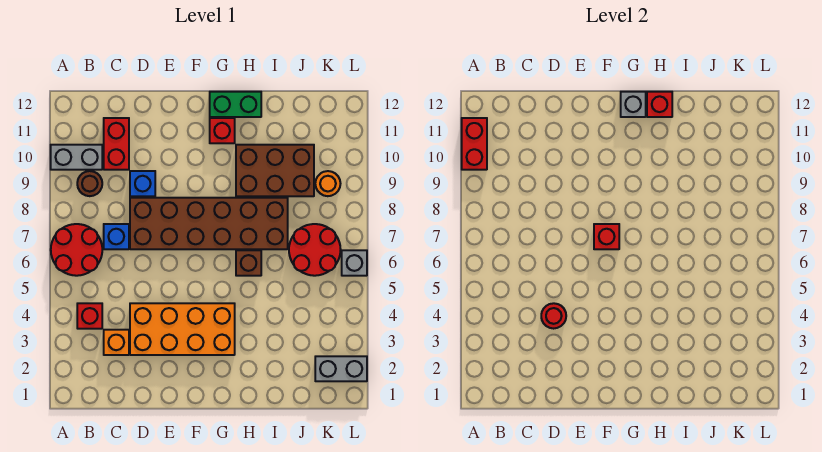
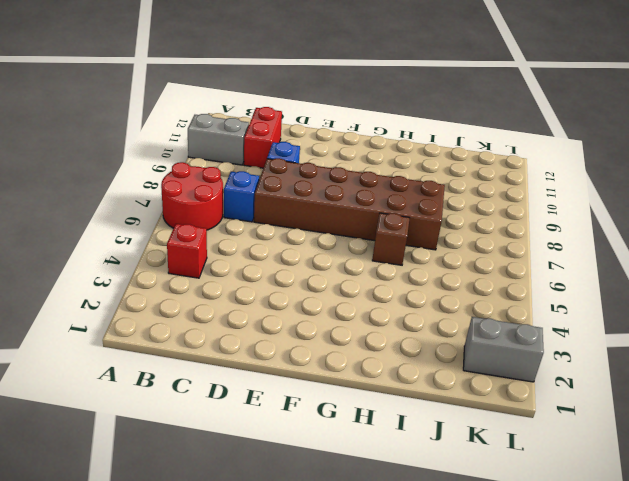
none -> brown 1x1 round brick [77,171,102,196]
none -> orange 1x1 brick [104,330,129,355]
none -> orange 2x4 brick [130,303,235,355]

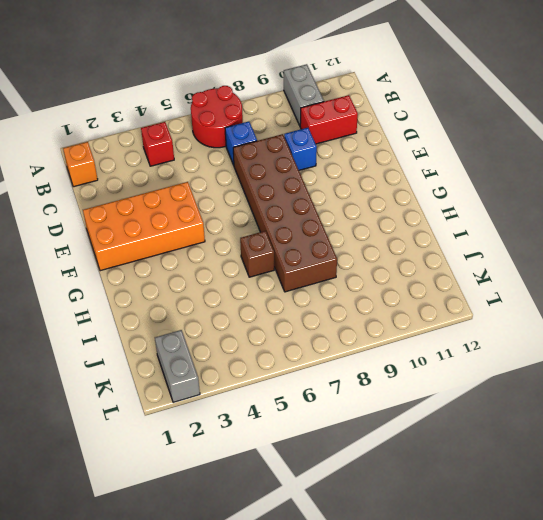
orange 1x1 brick [63,142,98,187] -> orange 1x1 brick moved to [104,330,129,355]
orange 2x4 brick [83,182,205,271] -> orange 2x4 brick turned to [130,303,235,355]
none -> brown 1x1 round brick [77,171,102,196]
none -> red 1x1 brick [210,118,235,143]
none -> green 1x2 brick [210,92,261,117]

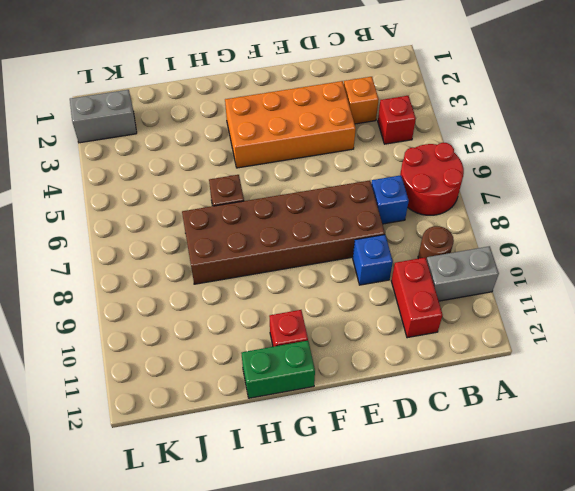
none -> brown 2x3 brick [236,145,314,196]
none -> red 2x2 round brick [289,224,341,276]
none -> orange 1x1 round brick [315,171,341,196]

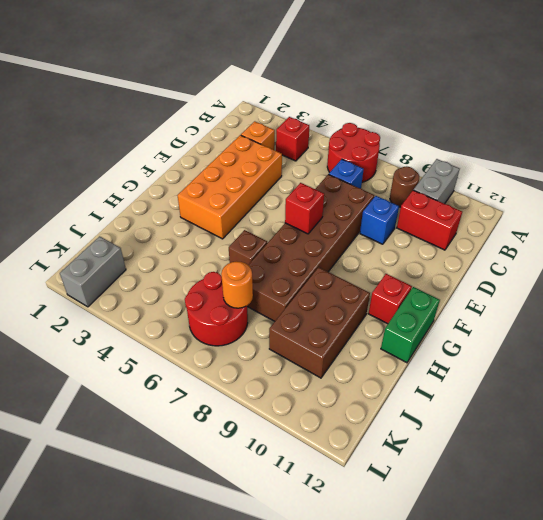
orange 1x1 round brick [221,262,253,308] -> orange 1x1 round brick moved to [315,171,341,196]
none -> grey 1x1 brick [342,250,367,276]
none -> red 1x2 brick [462,118,487,170]
none -> red 1x1 round brick [541,303,566,329]

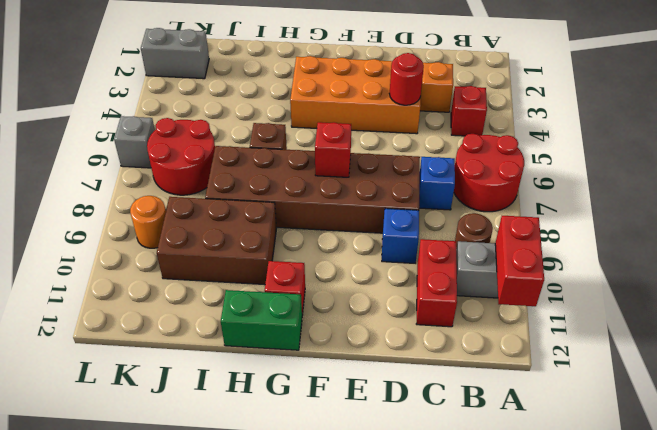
none -> grey 1x1 brick [621,92,646,117]
none -> red 1x1 brick [647,92,672,117]

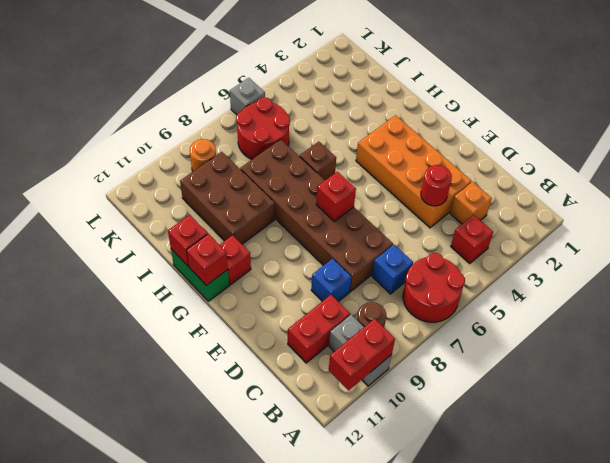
red 1x1 brick [186,234,228,285] -> grey 1x1 brick [621,92,646,117]
none -> grey 1x2 brick [315,356,367,381]

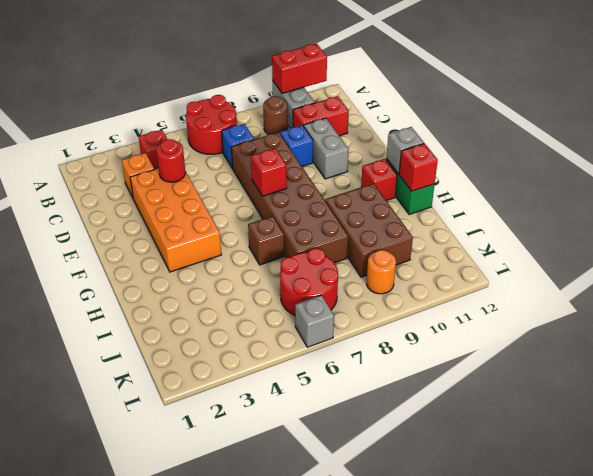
grey 1x2 brick [304,118,349,179] -> grey 1x2 brick moved to [315,356,367,381]

